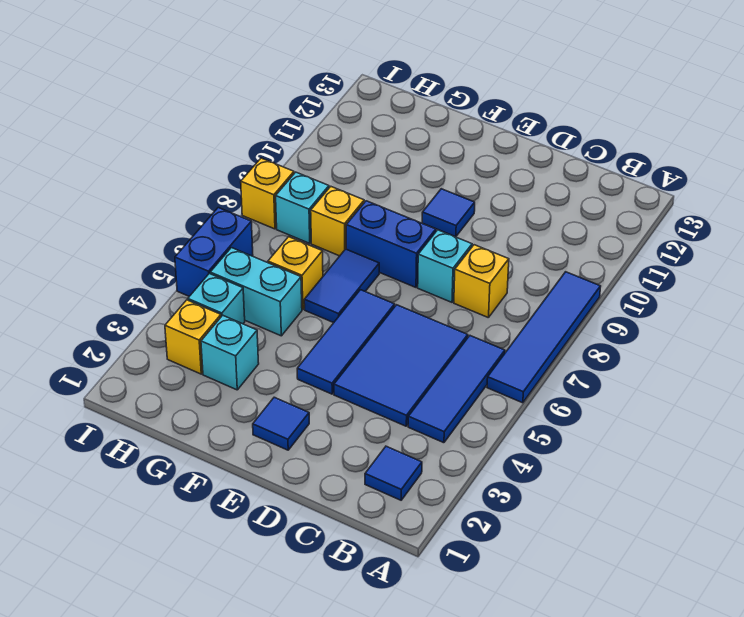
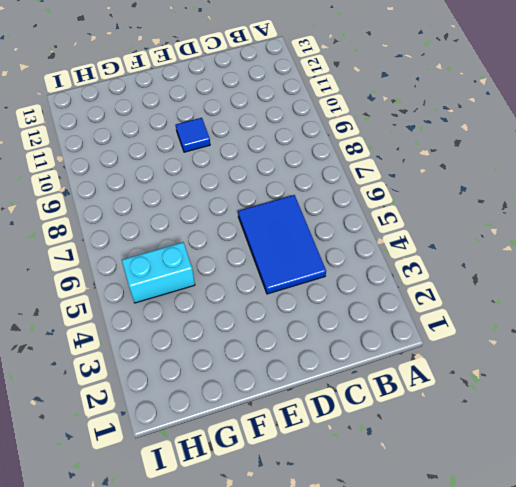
none -> blue 1x4 tile [487,272,601,403]
none -> blue 1x1 tile [365,446,422,500]
none -> blue 1x3 tile [408,336,505,443]

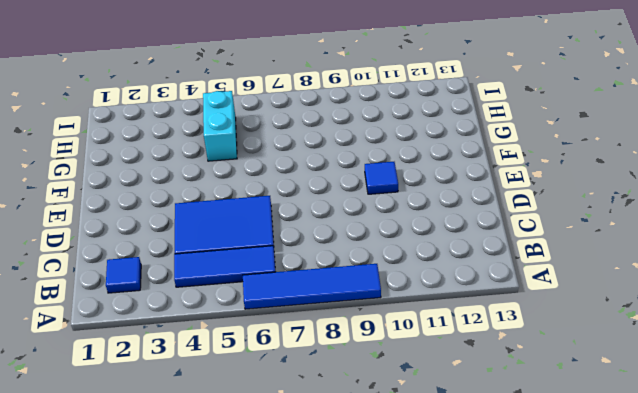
none -> yellow 1x1 brick [454,245,509,318]
none -> cyan 1x1 brick [418,230,472,302]
none -> blue 1x1 tile [253,397,309,450]

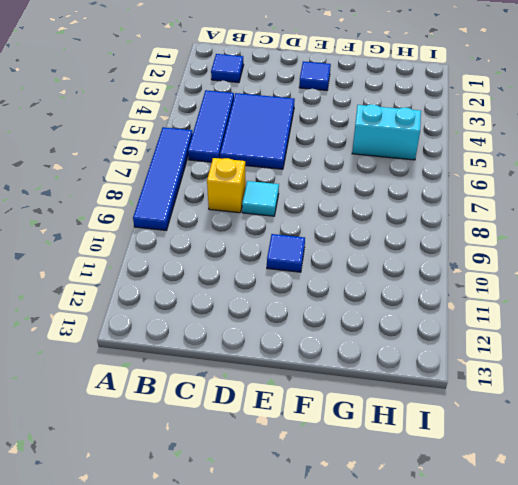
cyan 1x1 tile [242,181,279,216] -> cyan 1x1 brick [418,230,472,302]
none -> blue 1x3 tile [297,290,395,394]
none -> blue 1x2 brick [346,201,436,287]
none -> blue 1x2 tile [304,249,379,323]

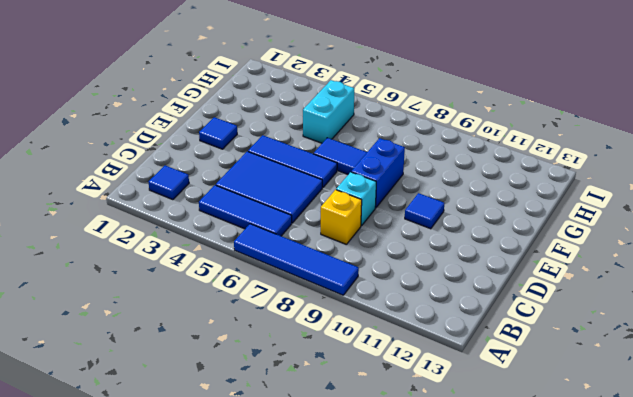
none -> cyan 1x1 brick [201,315,259,390]
none -> yellow 1x1 brick [268,237,323,309]
none -> yellow 1x1 brick [311,187,364,256]

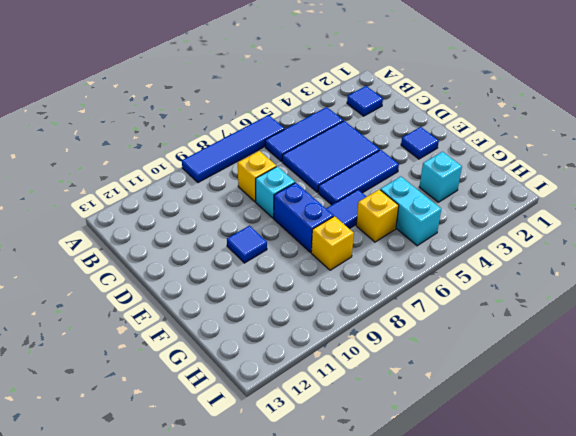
none -> yellow 1x1 brick [165,300,221,374]
none -> cyan 1x1 brick [188,274,245,324]
none -> cyan 1x1 brick [276,172,329,243]

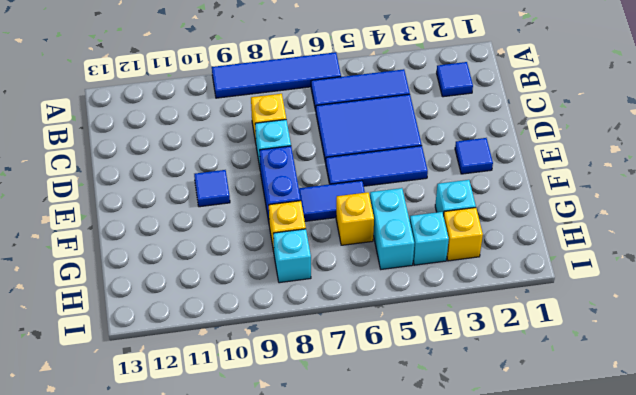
none -> blue 1x2 brick [175,208,253,296]
none -> yellow 1x1 brick [241,158,294,229]

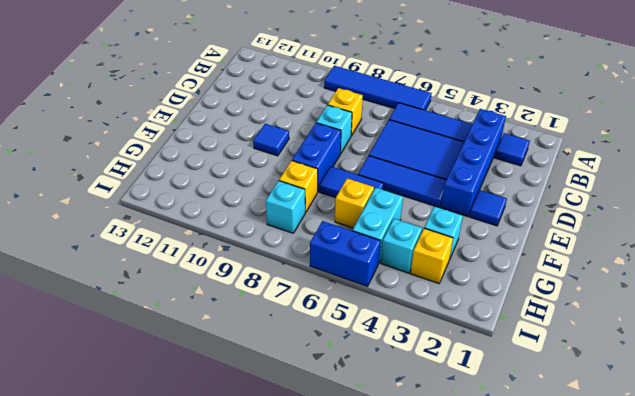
blue 1x4 brick [441,109,506,217] -> none
none -> yellow 1x1 brick [241,158,294,229]

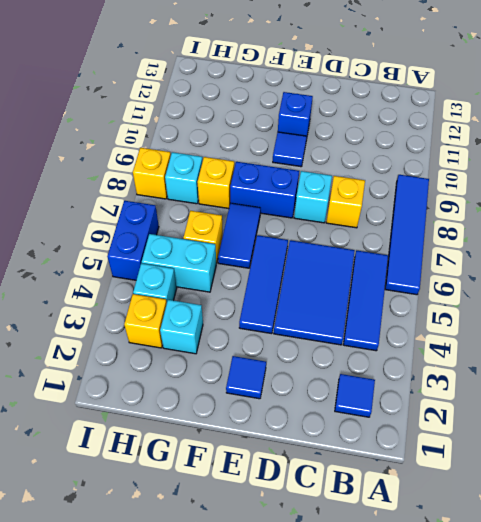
blue 1x1 brick [278,92,313,140] -> none

